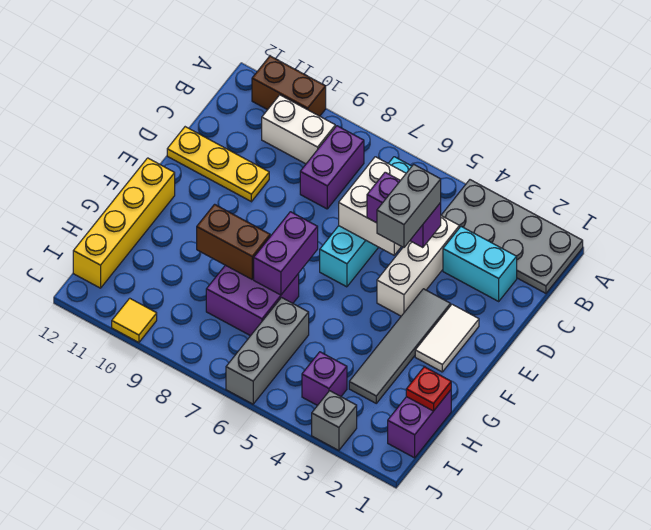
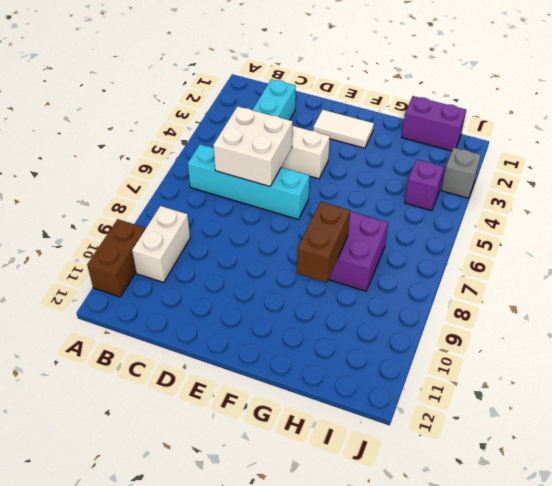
none -> grey 2x4 plate [441,180,583,293]
none -> purple 1x2 brick [300,126,364,209]
none -> yellow 1x3 plate [167,127,269,202]

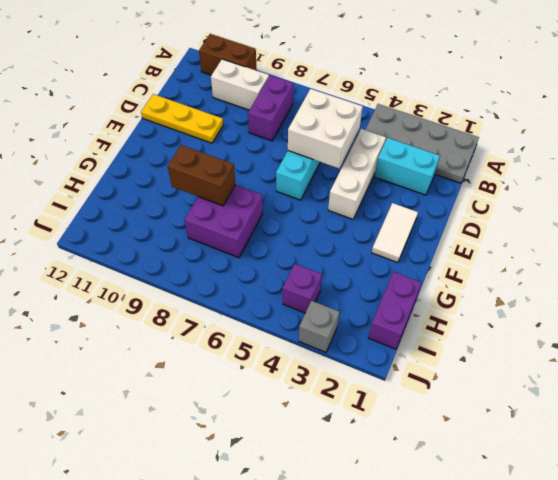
none -> grey 1x4 tile [349,289,451,403]
none -> yellow 1x4 brick [73,158,175,288]
none -> grey 1x3 brick [226,298,309,404]

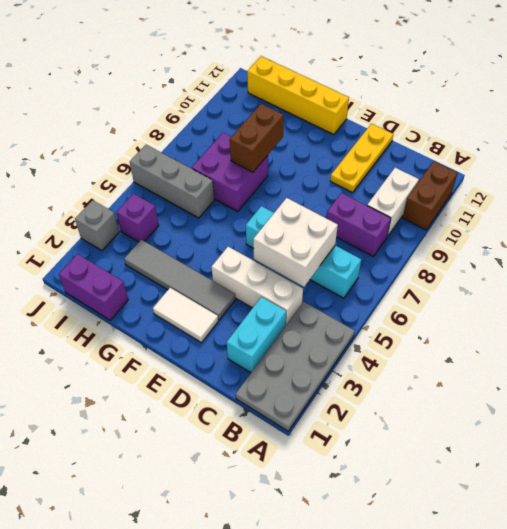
none -> yellow 1x1 tile [112,298,157,342]
none -> purple 1x2 brick [254,212,318,295]
none -> red 1x1 plate [406,367,451,411]

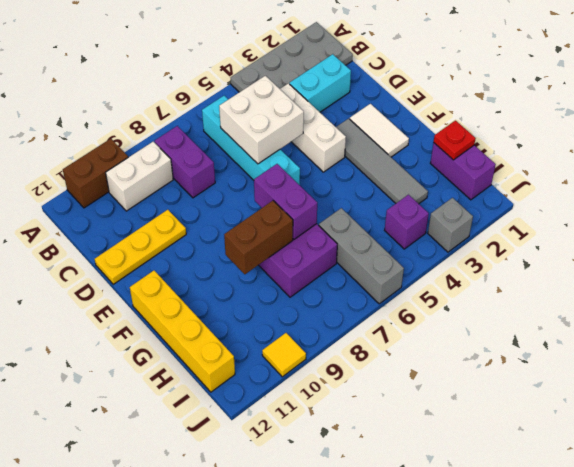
none -> purple 1x2 brick [367,172,441,248]
none -> grey 1x2 brick [377,164,441,248]

